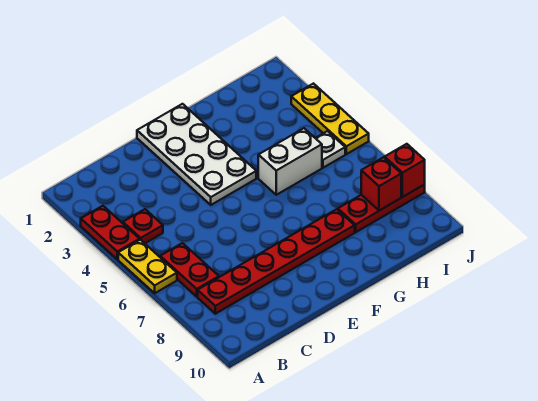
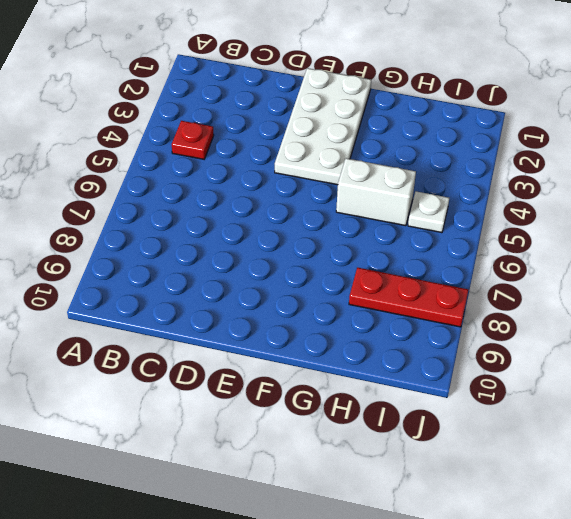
none -> red 1x2 plate [81,206,140,259]
none -> yellow 1x2 plate [118,240,177,293]
none -> red 1x2 plate [160,243,219,297]

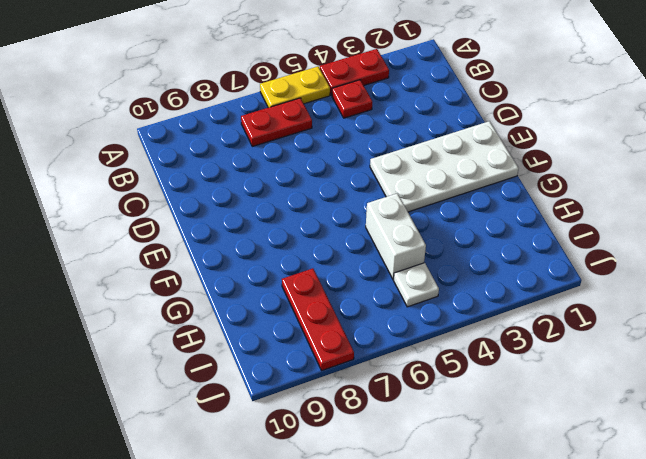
none -> red 1x6 plate [198,209,355,314]
none -> yellow 1x3 plate [291,84,369,154]
none -> red 1x1 brick [361,157,401,211]

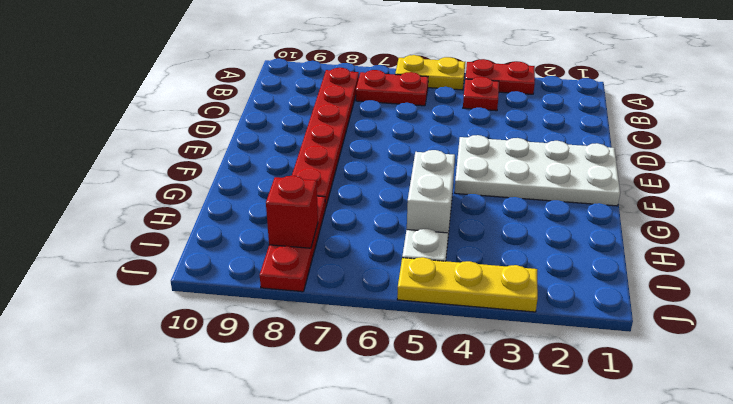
none -> red 1x1 brick [385,144,425,197]

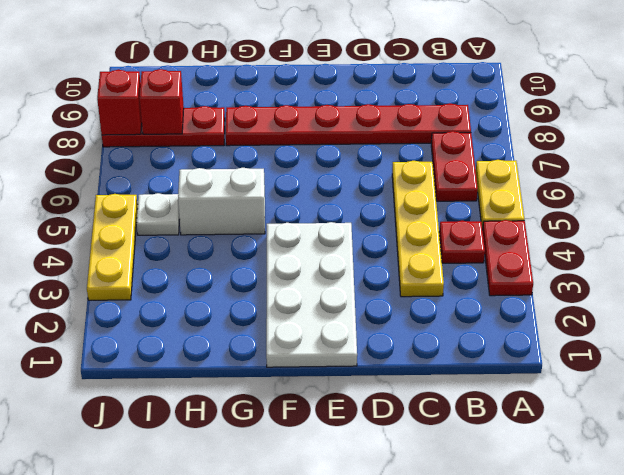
yellow 1x4 plate [392,161,444,297] -> none

